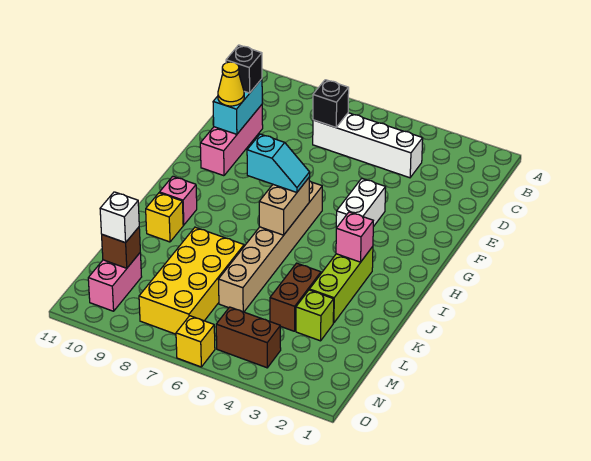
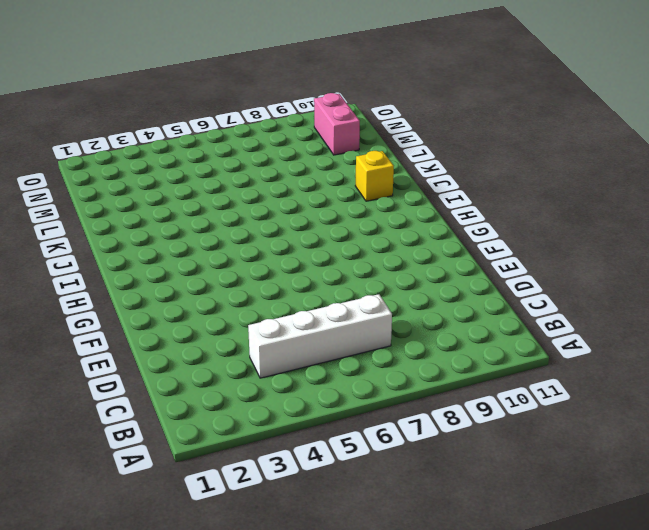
none -> pink 1x3 brick [200,105,263,176]
none -> white 1x2 brick [336,178,386,228]
none -> tan 1x6 brick [218,181,322,312]

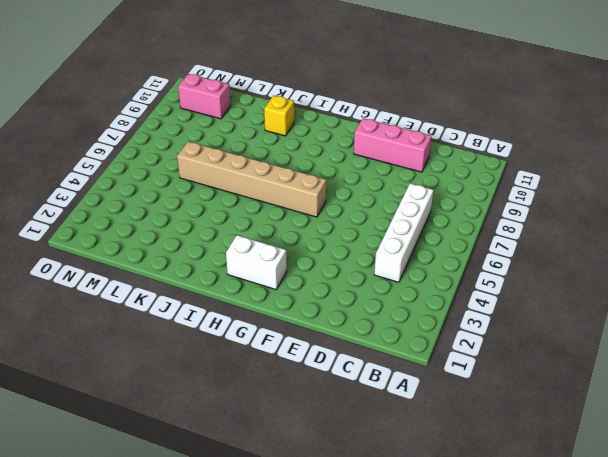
white 1x2 brick [226,235,287,290] -> white 1x2 brick moved to [336,178,386,228]
none -> lime 1x3 brick [309,247,373,323]
none -> pink 1x1 brick [160,176,197,225]
none -> brown 1x2 brick [270,263,321,331]

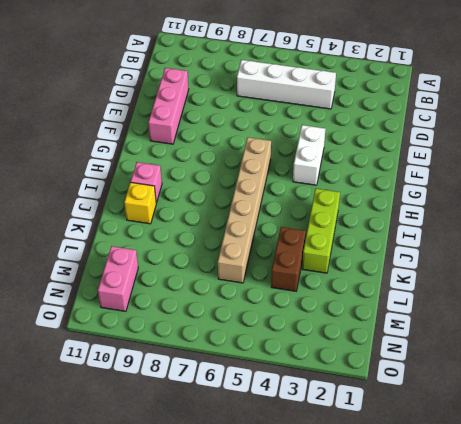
none -> yellow 2x4 brick [139,227,244,334]
none -> lime 1x1 brick [296,290,334,341]
none -> brown 1x2 brick [216,307,281,368]

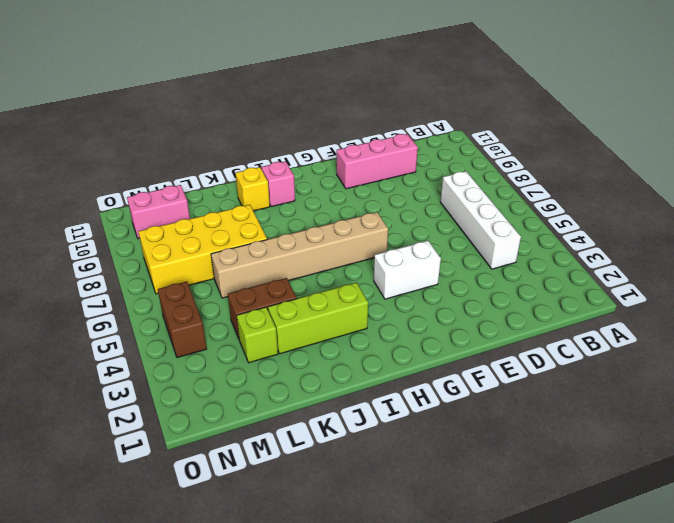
none -> yellow 1x1 brick [176,316,215,367]
none -> black 1x1 brick [313,80,349,127]
none -> cyan 1x2 brick [213,79,262,134]

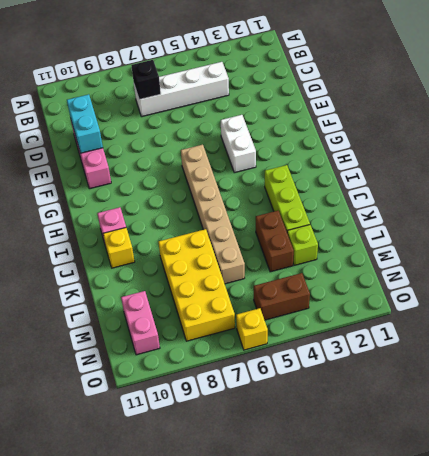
none -> tan 1x2 brick [259,177,310,235]
none -> pink 1x1 brick [336,212,373,262]
none -> brown 1x1 brick [102,227,140,268]

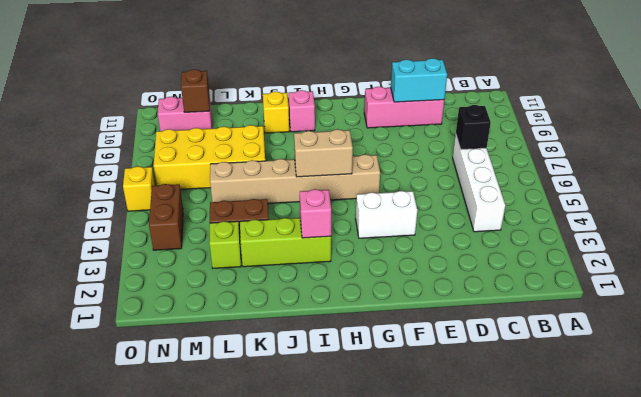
none -> black 1x1 brick [226,45,262,93]
none -> yellow 1x1 cone [218,62,244,106]
none -> cyan 1x2 slope [247,134,310,192]

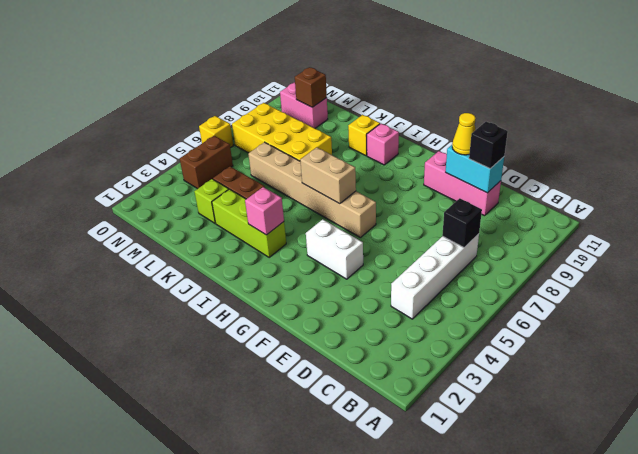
none -> cyan 1x2 slope [247,134,310,192]
none -> white 1x1 brick [100,192,139,243]

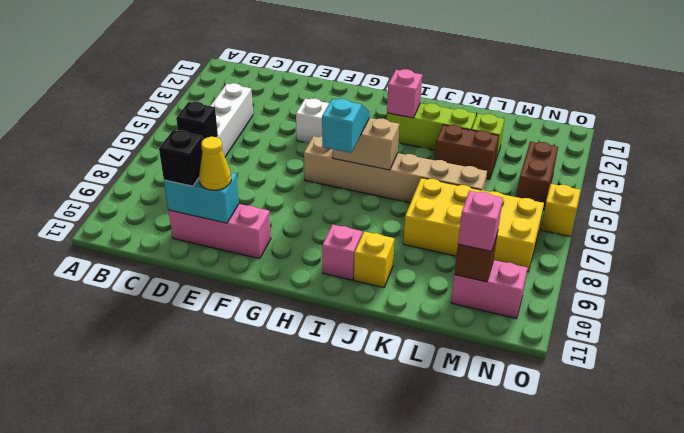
pink 1x1 brick [458,191,503,252] -> white 1x1 brick [100,192,139,243]

